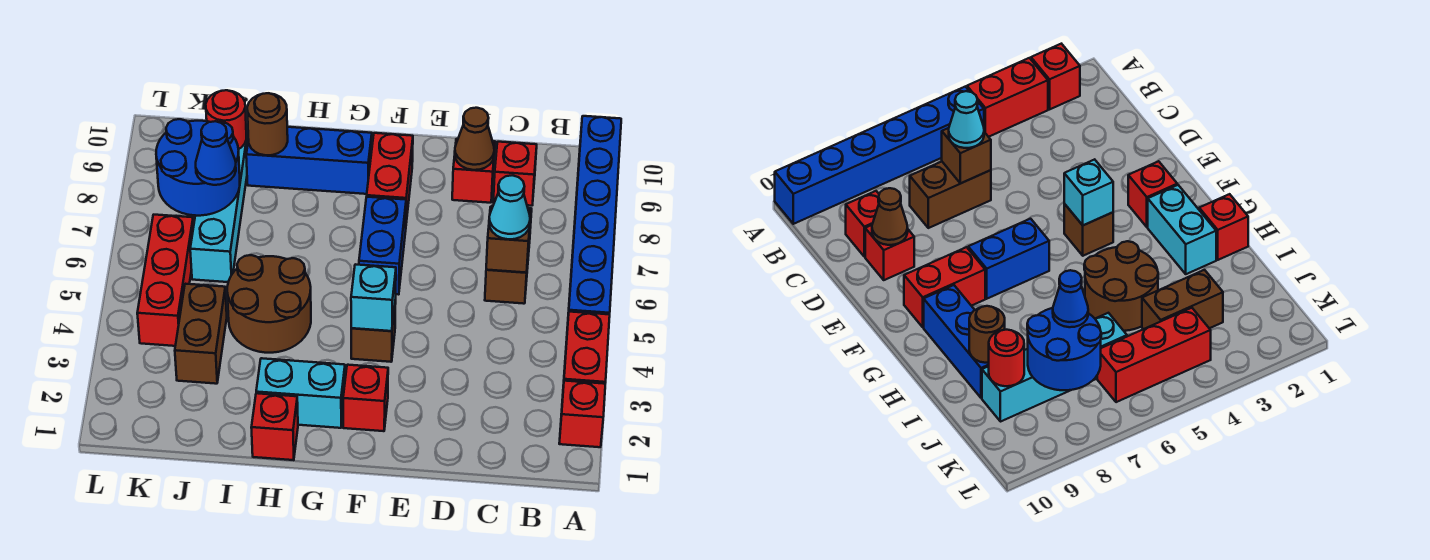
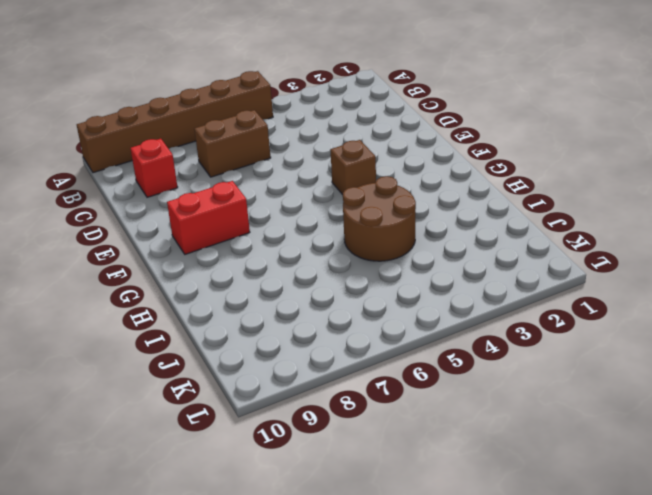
brown 1x6 brick [77,71,273,173] -> blue 1x6 brick [567,116,621,328]
none -> red 1x1 brick [559,381,605,447]
none -> red 1x2 brick [562,312,610,400]
none -> red 1x1 brick [452,139,495,203]

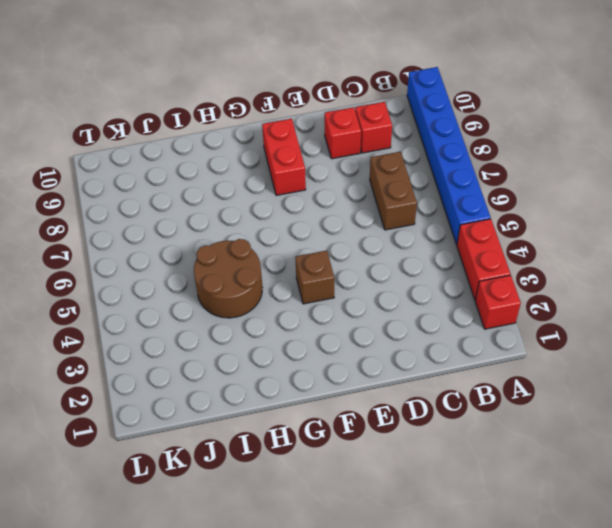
none -> red 1x1 brick [343,365,388,431]
none -> blue 1x2 brick [359,197,406,295]
none -> cyan 1x2 brick [256,358,345,428]

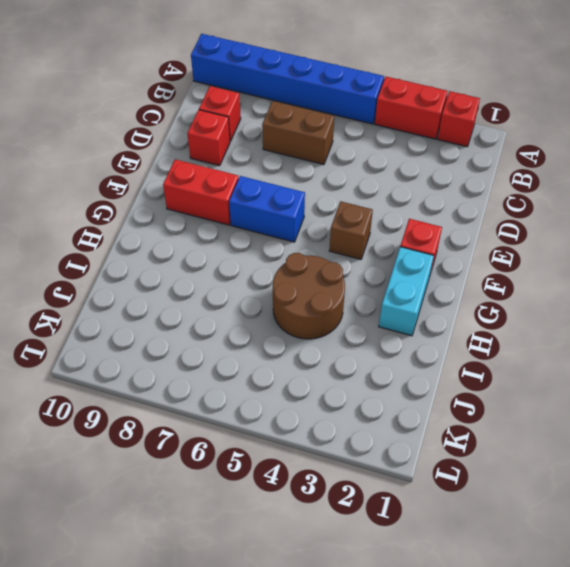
none -> blue 1x3 brick [246,127,372,194]
none -> red 1x1 brick [251,393,298,460]
none -> brown 1x2 brick [175,284,227,384]

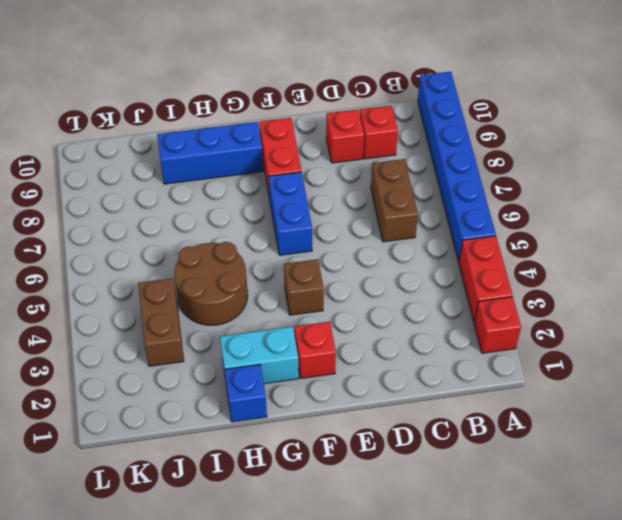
blue 1x1 brick [225,365,267,422] -> red 1x1 brick [251,393,298,460]
none -> cyan 1x4 brick [190,124,249,282]
none -> red 1x3 brick [137,215,194,346]
none -> brown 1x1 brick [486,207,531,273]

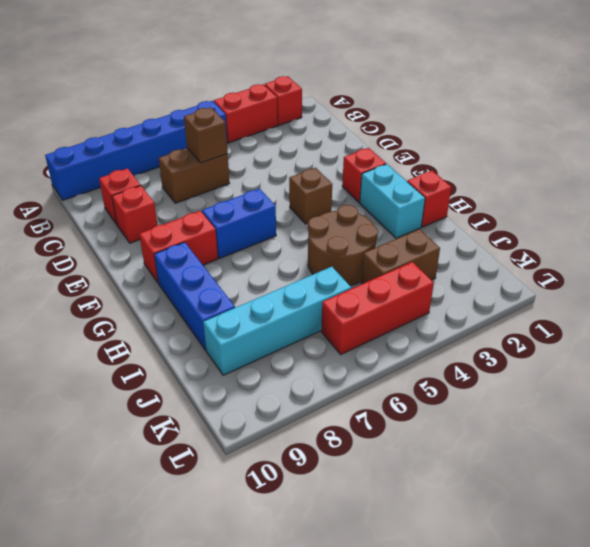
none -> brown 1x1 cone [455,108,494,170]
none -> cyan 1x1 brick [351,264,396,331]
none -> brown 1x1 round brick [247,93,288,155]

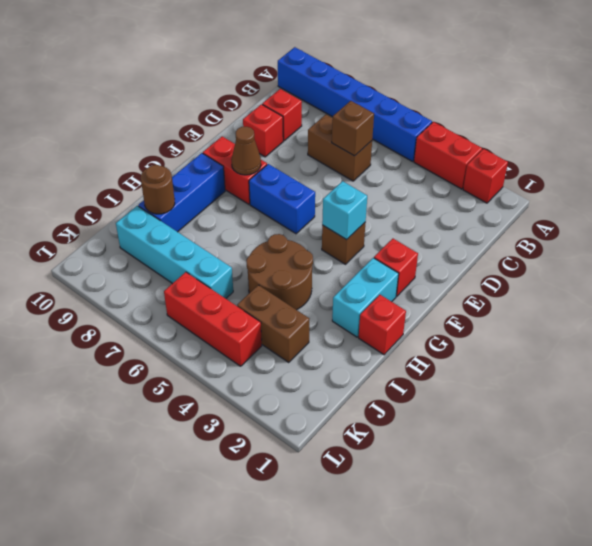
brown 1x1 cone [231,127,261,175] -> brown 1x1 cone moved to [455,108,494,170]
none -> blue 2x2 round brick [156,119,240,216]
none -> red 1x1 round brick [206,90,247,149]
none -> cyan 1x1 cone [489,175,530,239]

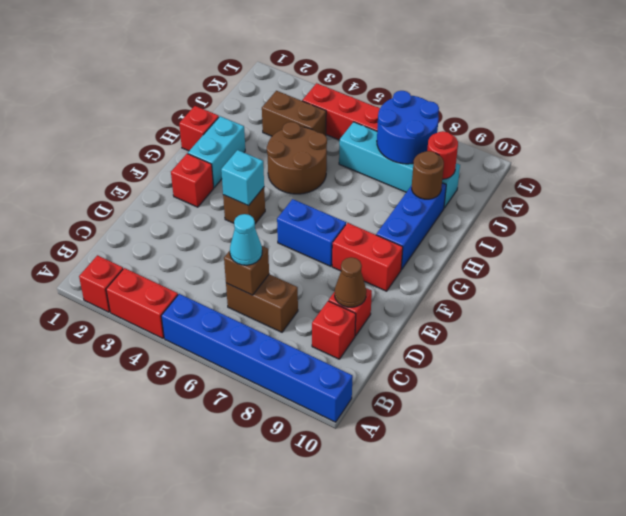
none -> blue 1x1 cone [196,121,236,185]

